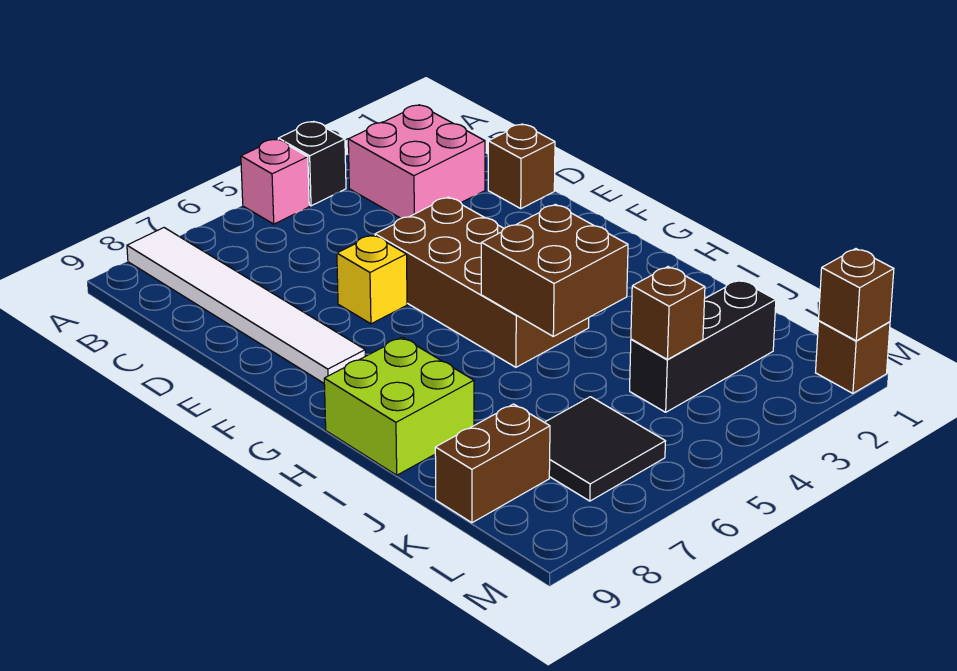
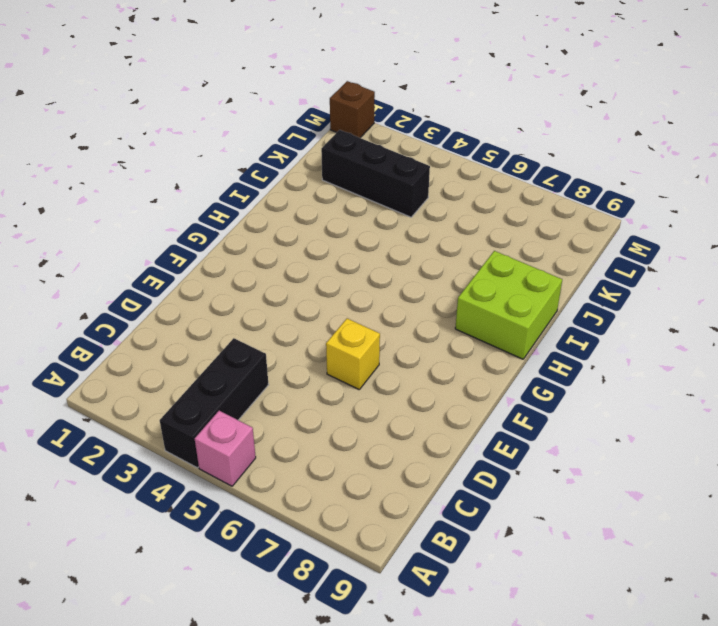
black 1x3 brick [160,338,269,468] -> black 1x1 brick [278,121,346,206]
none -> white 1x6 tile [127,228,365,383]
none -> pink 2x2 brick [348,105,485,218]
none -> brown 1x1 brick [488,124,555,208]

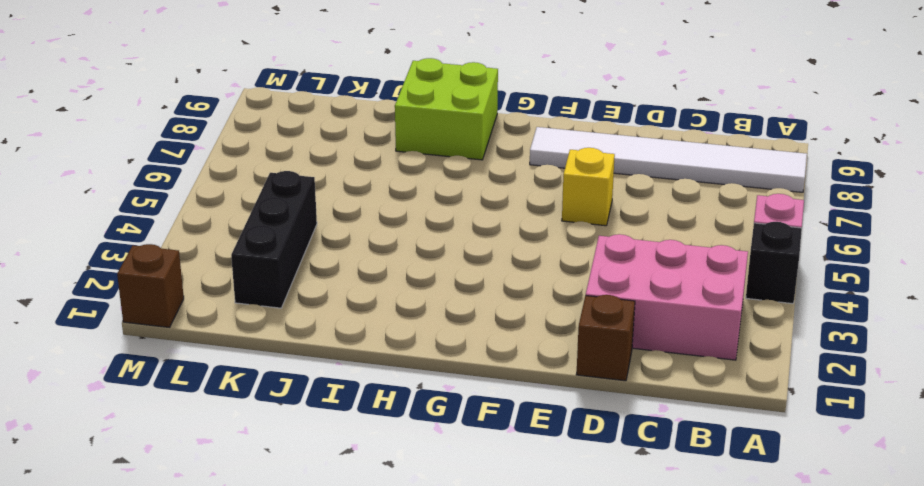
pink 2x3 brick [586,234,748,360] -> pink 2x2 brick [348,105,485,218]
none -> brown 2x4 brick [375,197,589,367]
none -> black 2x2 tile [545,397,665,501]
none -> brown 1x2 brick [435,404,550,523]

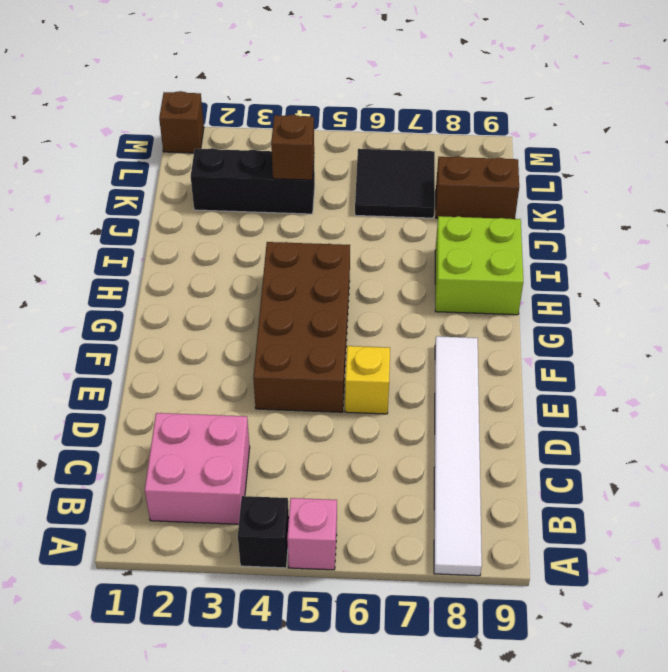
none -> brown 1x1 brick [488,124,555,208]
none -> brown 2x2 brick [481,204,628,336]
none -> brown 1x1 brick [819,249,894,341]

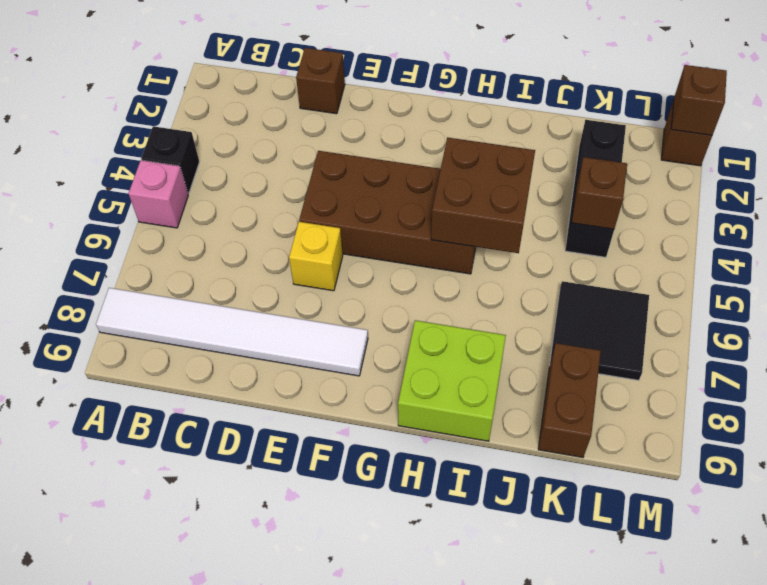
none -> pink 2x2 brick [348,105,485,218]

